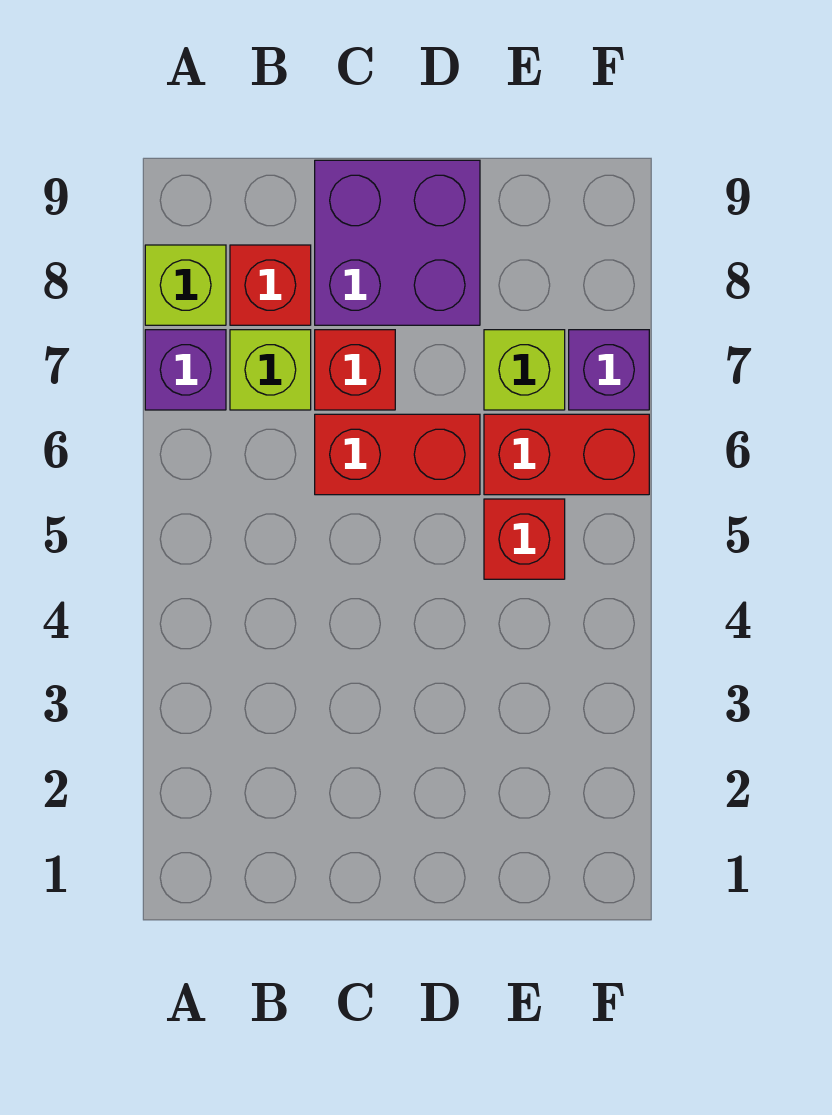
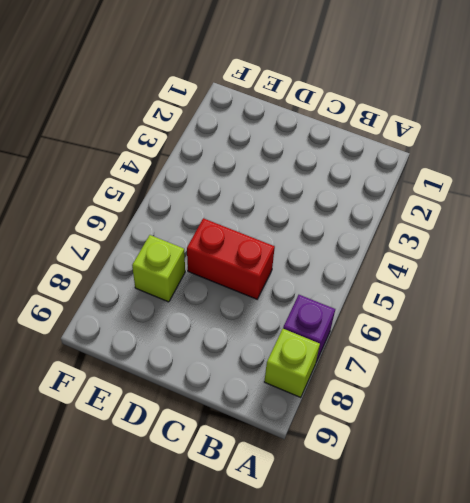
none -> lime 1x1 brick [230,330,311,410]
none -> red 1x1 brick [230,245,311,325]

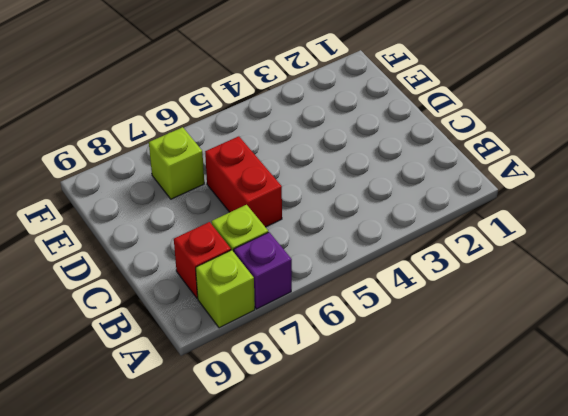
none -> red 1x1 brick [315,330,395,410]
none -> purple 2x2 brick [315,160,480,325]

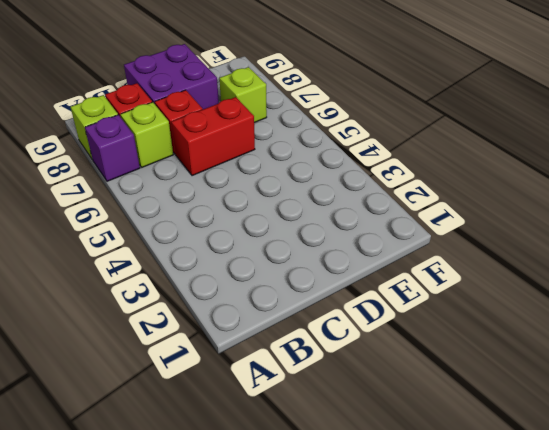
none -> red 1x1 brick [484,499,565,579]
none -> red 1x2 brick [484,414,649,495]

